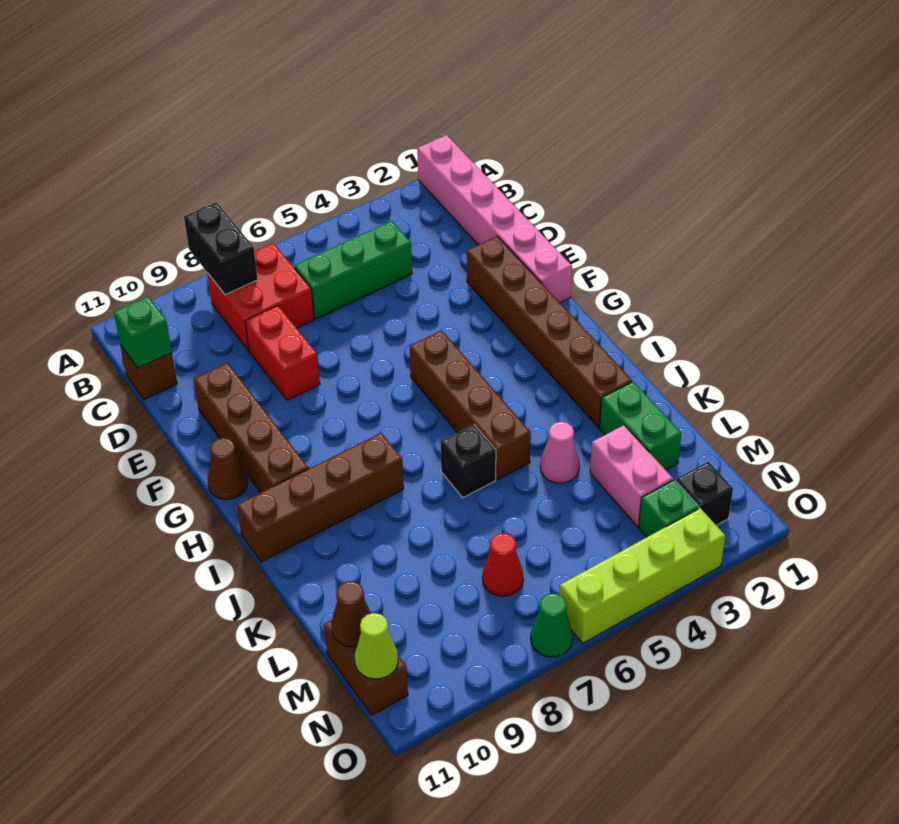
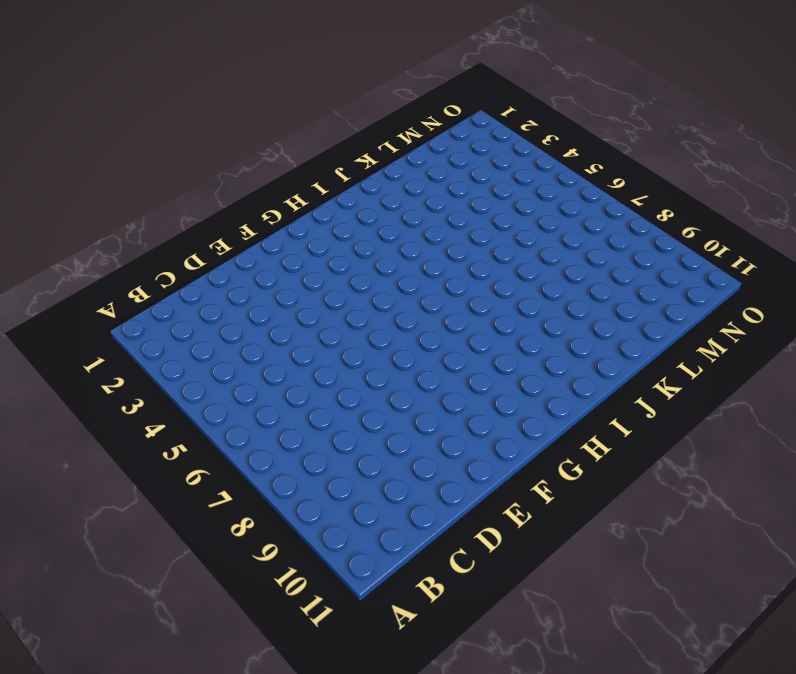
none -> pink 1x6 brick [417,135,572,302]
none -> red 2x2 brick [207,243,314,351]
none -> green 1x3 brick [294,221,412,319]

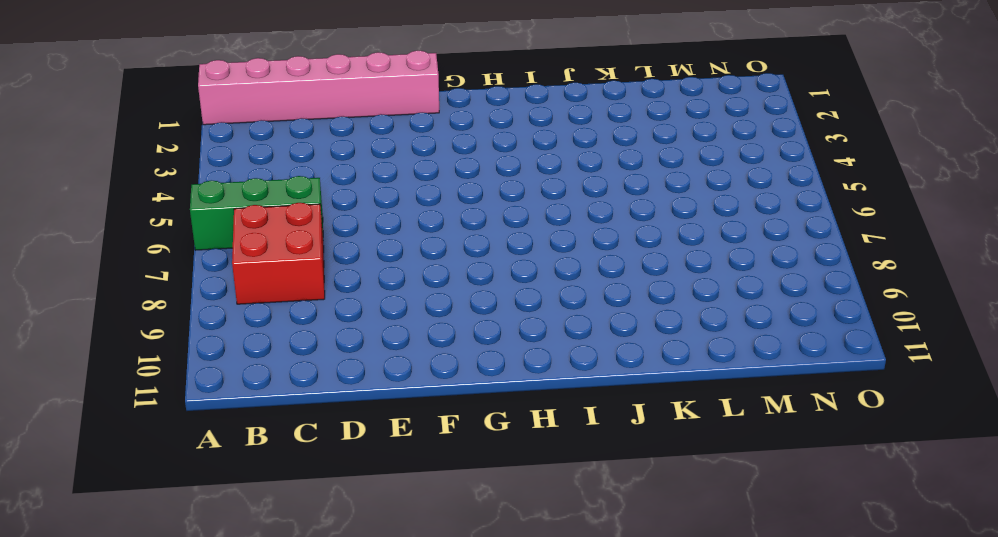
green 1x3 brick [190,176,323,250] -> green 1x3 brick turned to [294,221,412,319]
none -> brown 1x1 brick [120,345,177,400]
none -> red 1x2 brick [245,306,320,400]
none -> brown 1x6 brick [467,236,632,427]

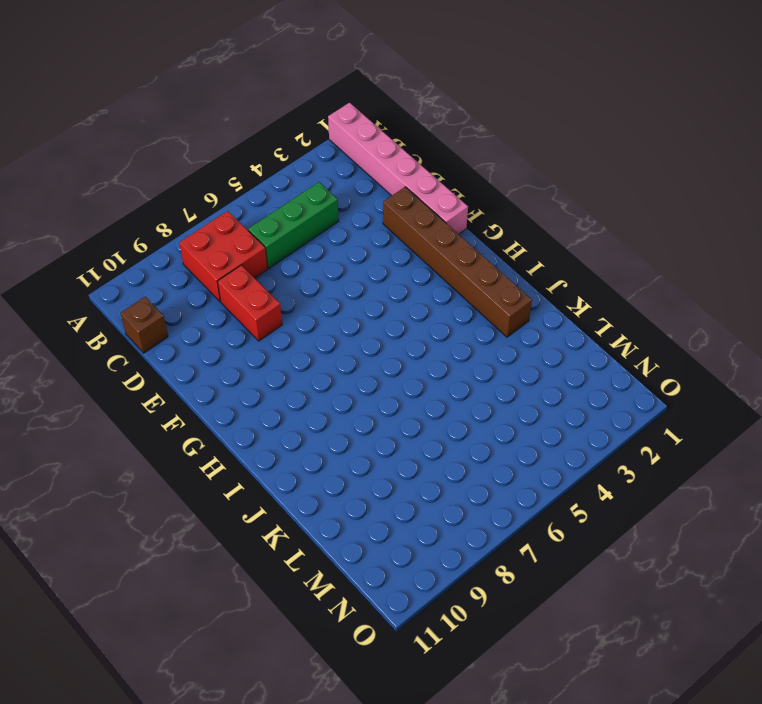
none -> brown 1x4 brick [194,363,308,493]
none -> brown 1x4 brick [410,330,531,480]
none -> brown 1x1 cone [208,438,248,500]

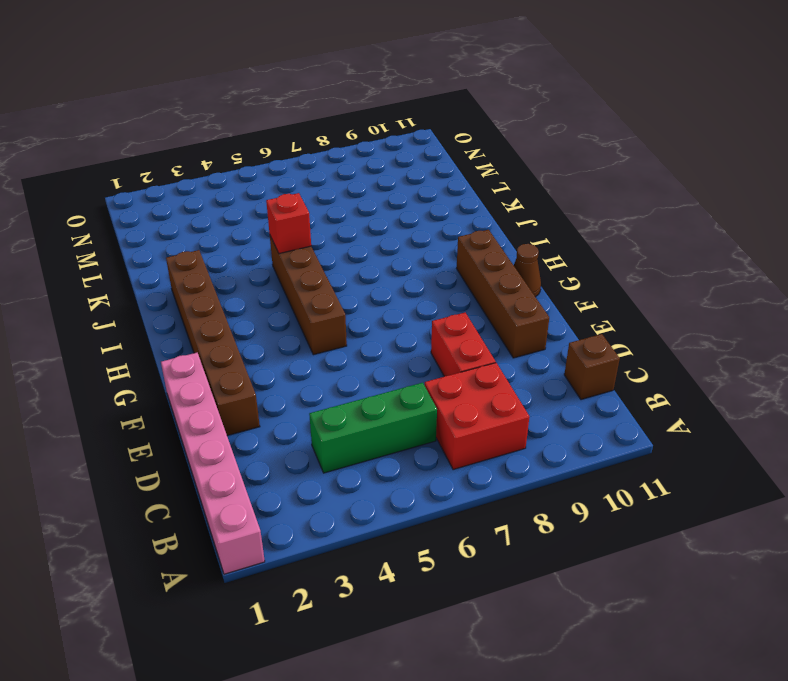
red 1x1 brick [266,193,311,254] -> none
none -> brown 1x4 brick [237,433,404,562]
none -> black 1x1 brick [441,424,496,498]
none -> green 1x2 brick [600,381,682,470]

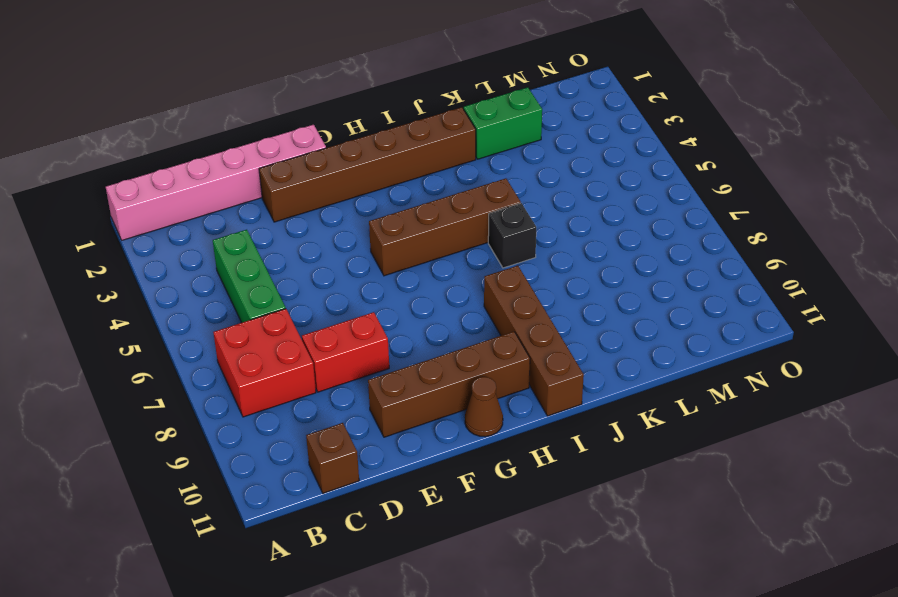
none -> pink 1x1 cone [540,422,580,483]
none -> pink 1x2 brick [590,425,673,526]
none -> red 1x1 cone [482,533,523,596]

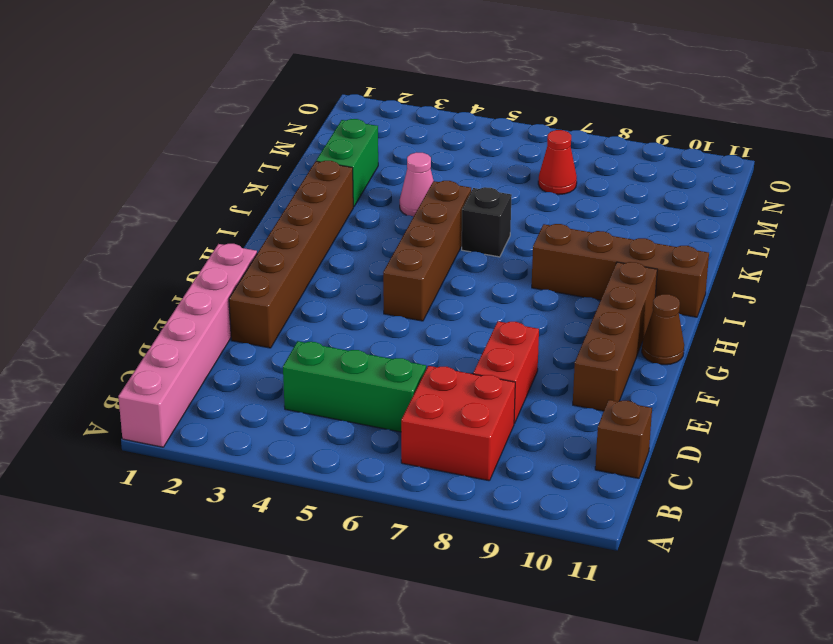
none -> pink 1x2 brick [590,425,673,526]
none -> brown 1x2 brick [324,620,408,715]
none -> black 1x1 brick [676,462,733,525]

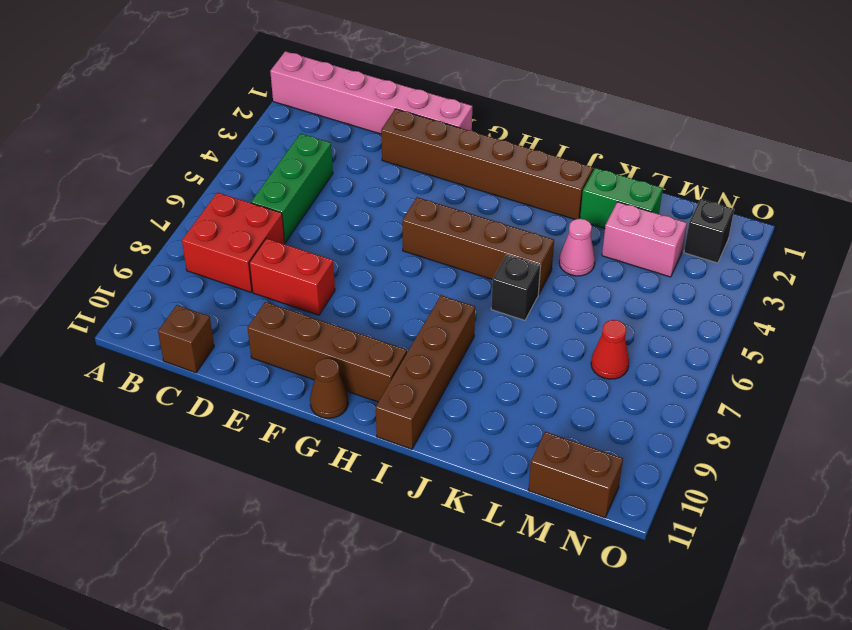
none -> green 1x1 brick [639,480,699,537]
none -> lime 1x4 brick [559,508,725,643]
none -> green 1x1 cone [531,593,573,657]

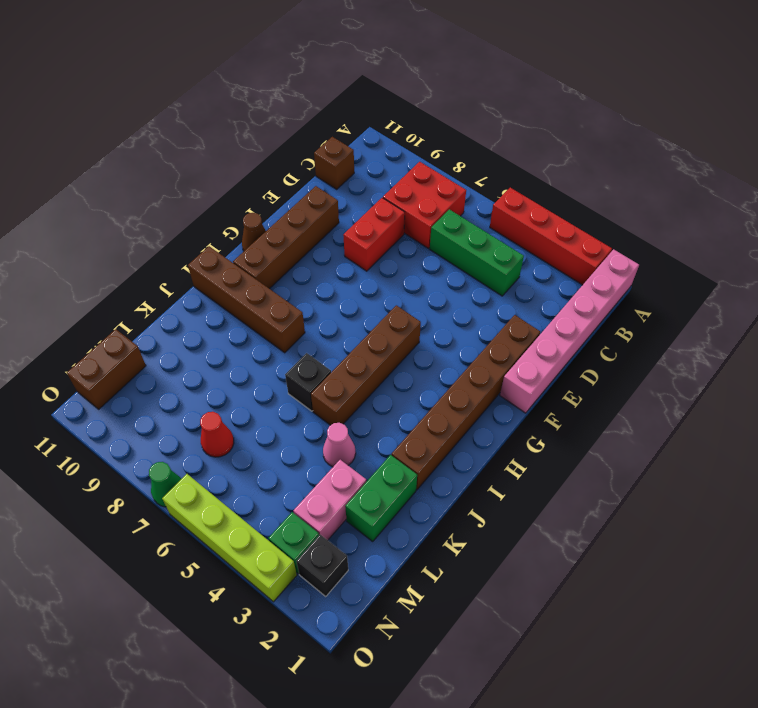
red 1x4 brick [490,188,612,285] -> none
none -> black 1x2 brick [184,202,258,295]
none -> green 1x1 brick [114,297,172,368]
none -> brown 1x1 cone [331,581,371,647]

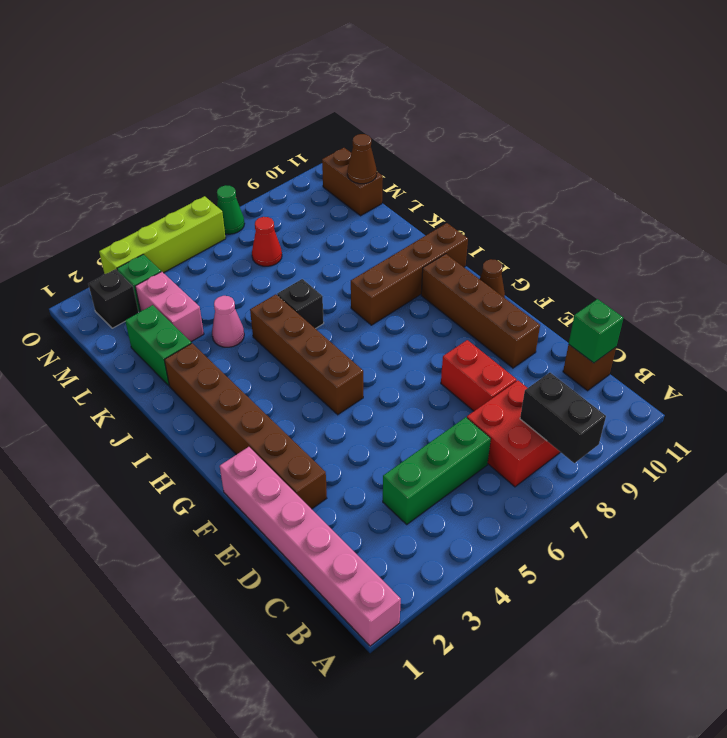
none -> lime 1x1 cone [355,613,398,679]

